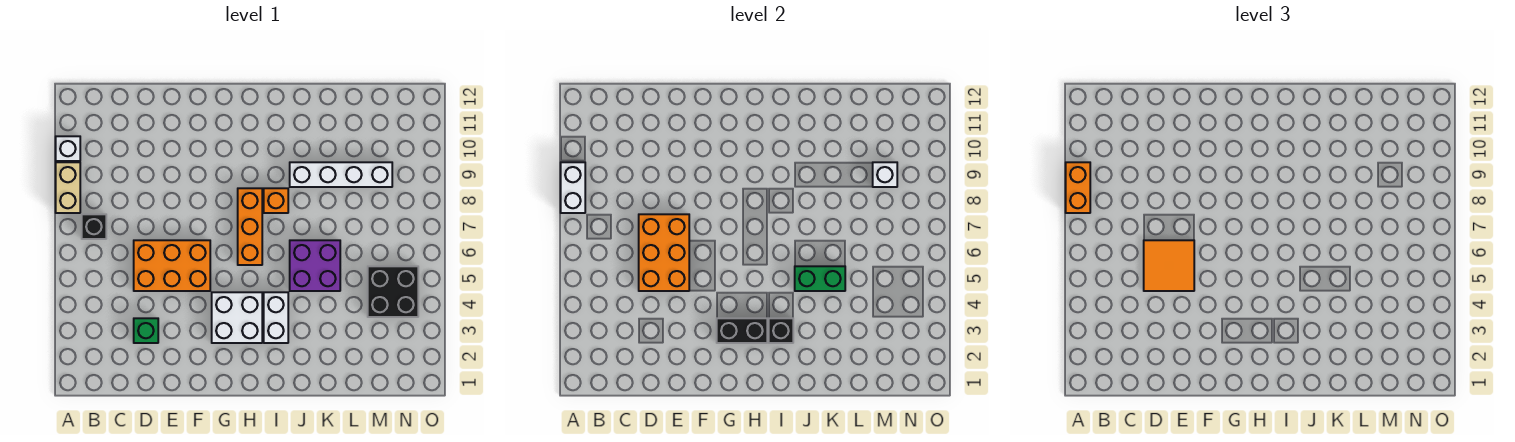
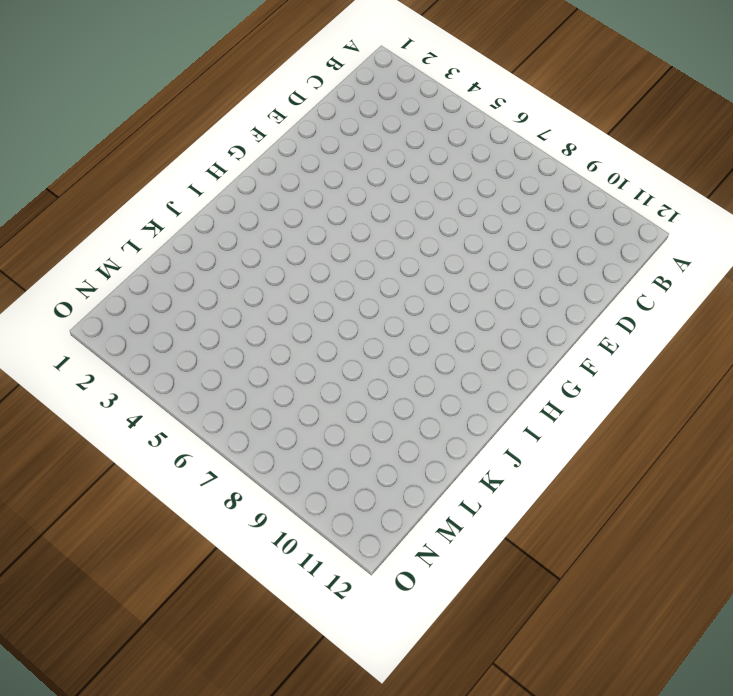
none -> tan 1x2 brick [56,162,80,213]
none -> white 1x1 brick [56,136,80,161]
none -> black 1x1 brick [82,214,106,239]

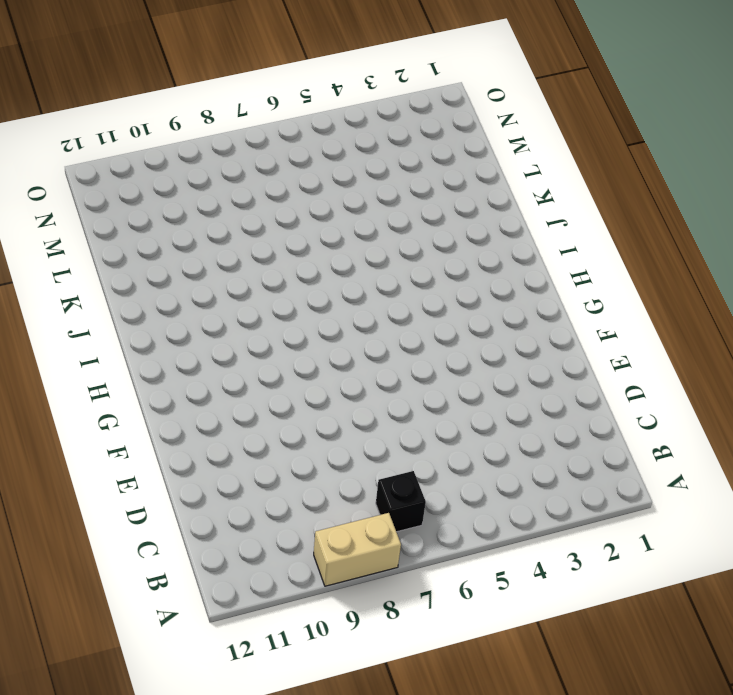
none -> white 1x1 brick [56,136,80,161]
none -> green 1x1 brick [134,318,158,343]
none -> orange 2x3 brick [134,240,210,291]

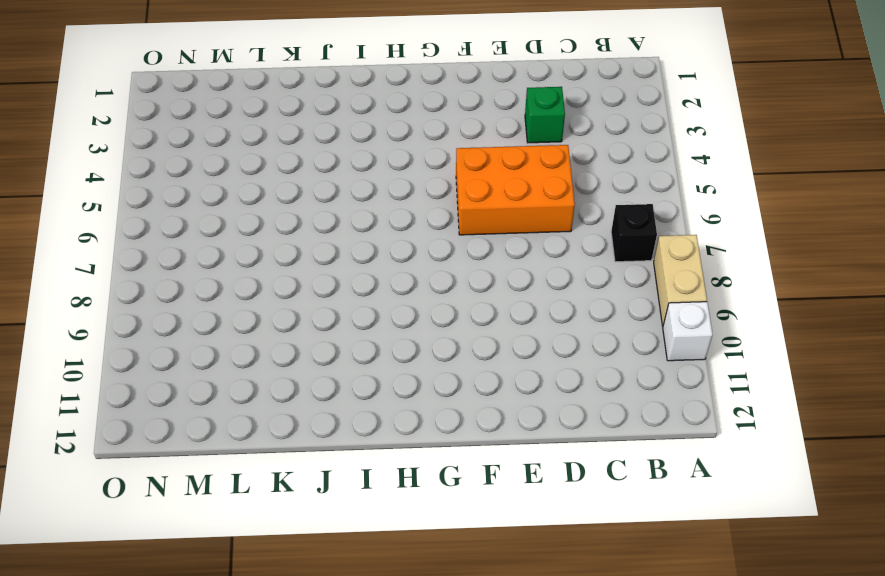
none -> white 2x2 brick [212,292,262,343]
none -> orange 1x3 brick [238,188,262,265]
none -> white 1x2 brick [264,292,288,343]

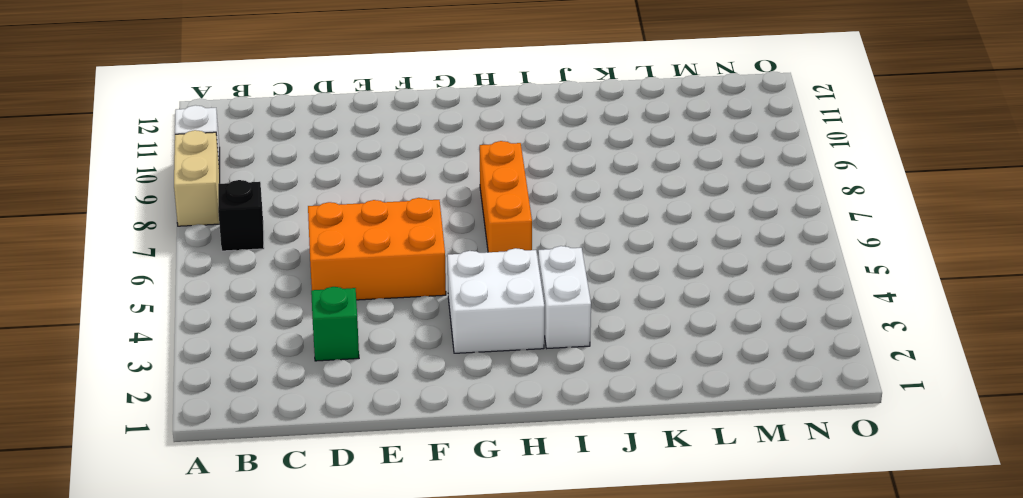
none -> orange 1x1 brick [264,188,288,213]
none -> purple 2x2 brick [290,240,340,291]
none -> white 1x4 brick [290,162,392,187]

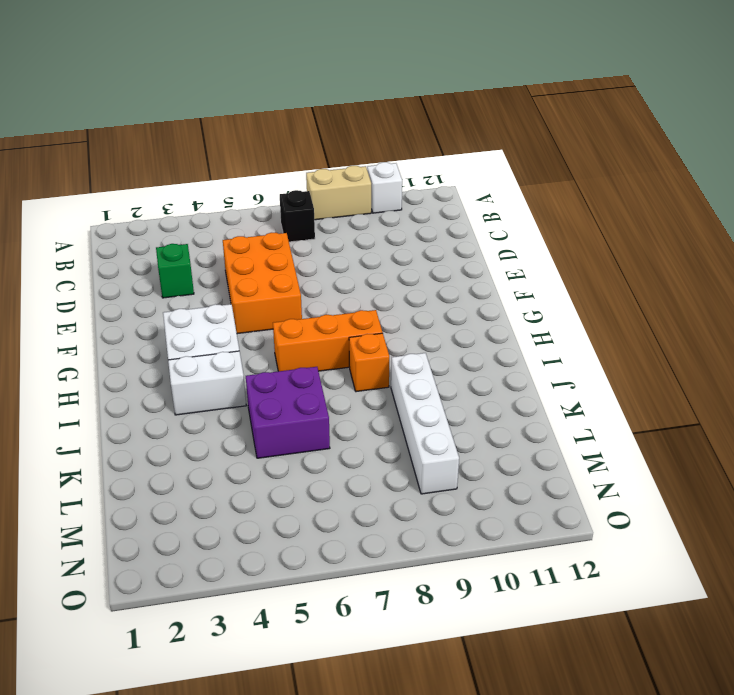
none -> black 2x2 brick [368,266,418,317]
none -> white 1x2 brick [561,162,585,213]
none -> orange 2x3 brick [639,214,689,291]

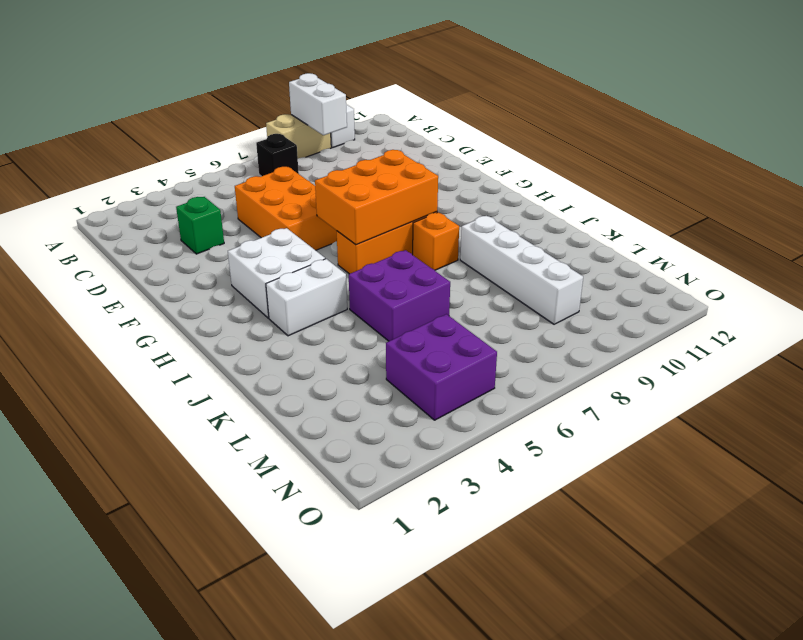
white 1x2 brick [289,73,347,135] -> white 1x2 brick turned to [561,162,585,213]
orange 2x3 brick [315,150,438,245] -> orange 2x3 brick moved to [639,214,689,291]
purple 2x2 brick [386,314,497,420] -> black 2x2 brick [368,266,418,317]
none -> black 1x2 brick [717,318,767,343]
none -> black 1x1 brick [769,318,793,343]
none -> green 1x2 brick [795,266,845,291]

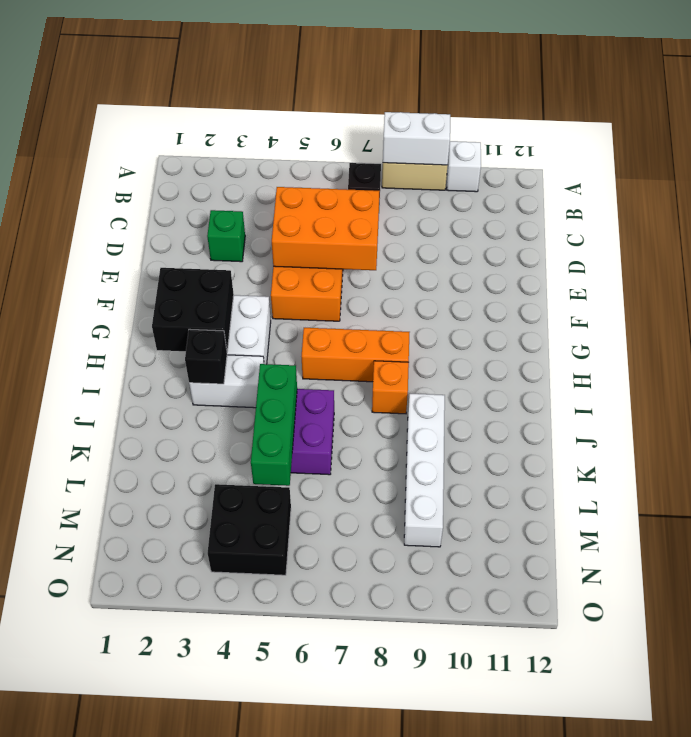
black 2x2 brick [152,268,234,351] -> black 1x2 brick [717,318,767,343]
green 1x3 brick [251,364,297,486] -> green 1x2 brick [795,266,845,291]
none -> white 1x1 brick [873,162,897,187]
none -> orange 1x2 brick [1066,162,1090,213]
none -> orange 2x2 tile [1144,240,1194,291]

